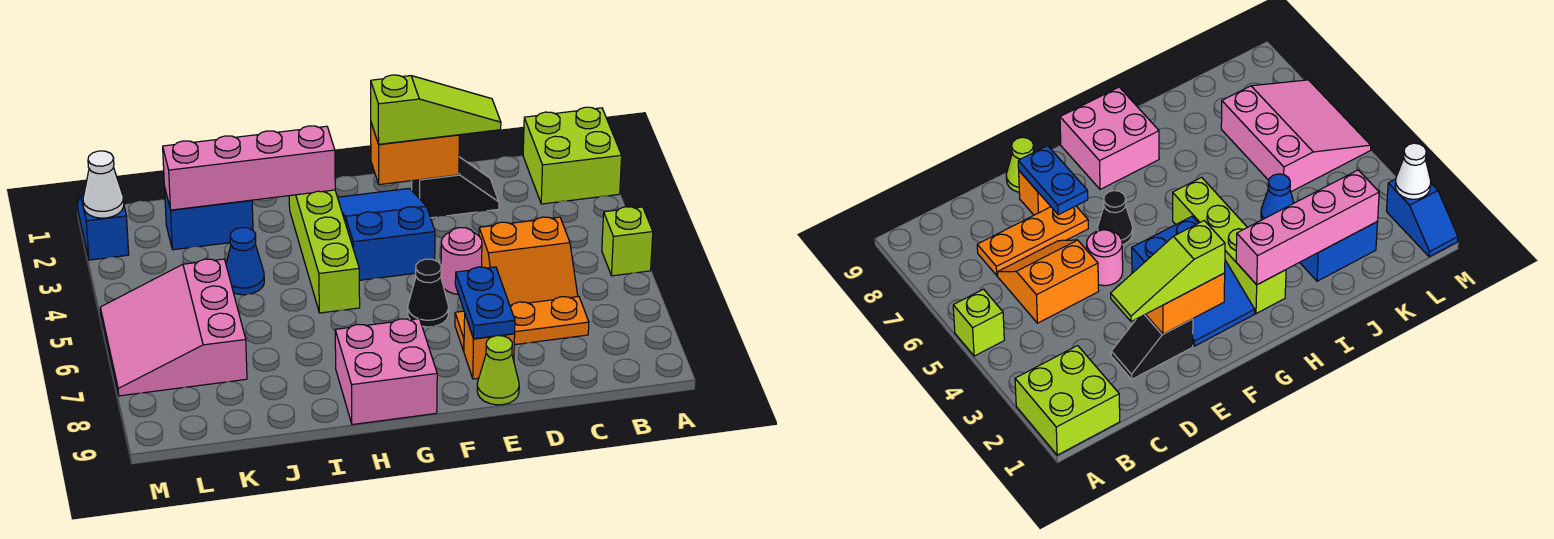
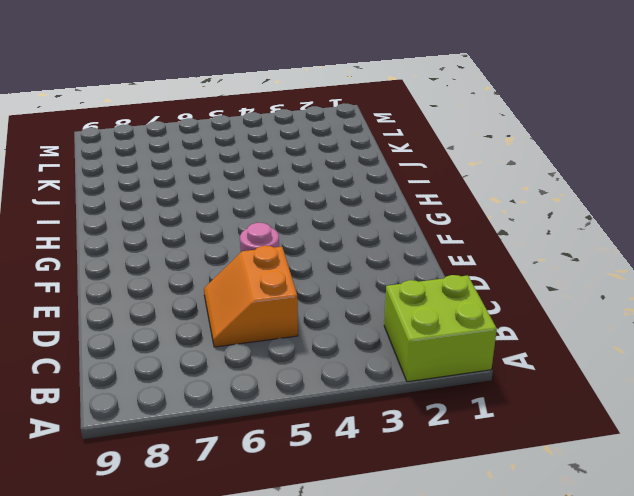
none -> lime 1x1 brick [602,207,653,276]
none -> orange 1x3 plate [455,297,589,351]
none -> black 1x2 slope [412,157,499,218]

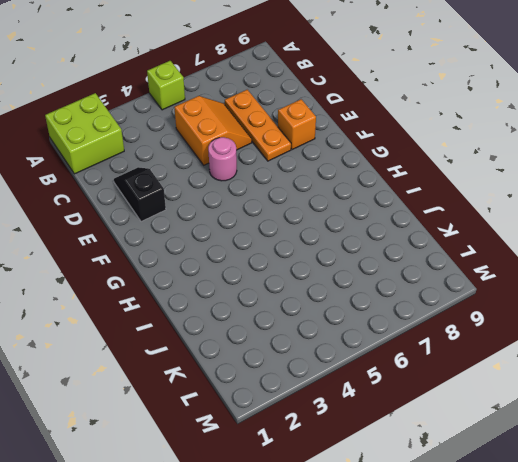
none -> lime 1x1 cone [477,336,519,405]
none -> blue 2x3 slope [338,188,435,280]
none -> black 1x1 cone [408,259,449,327]

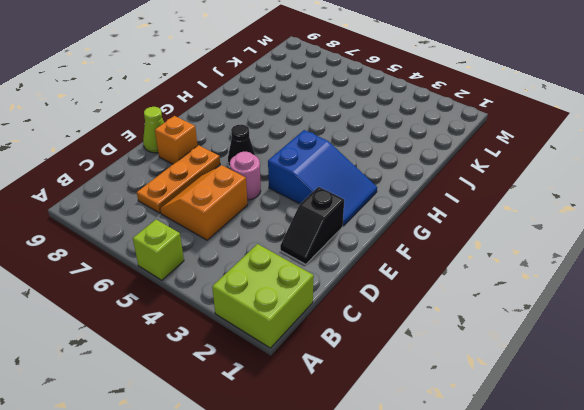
none -> pink 2x2 brick [335,319,437,425]
none -> lime 1x4 brick [289,190,360,313]
none -> blue 1x2 brick [165,190,253,250]

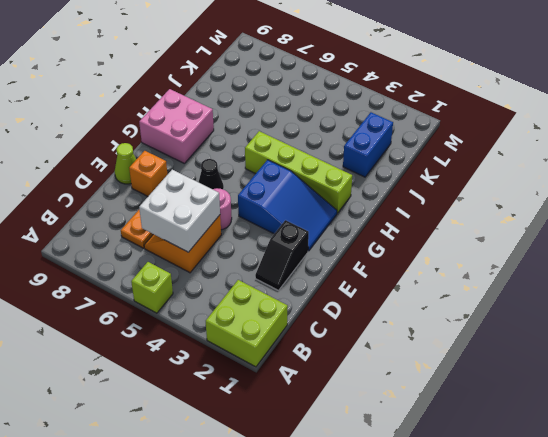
white 2x2 brick [139,170,220,252] -> none
none -> blue 1x1 cone [226,228,264,295]
none -> pink 3x3 slope [100,259,247,396]
none -> blue 1x2 slope [77,195,129,260]

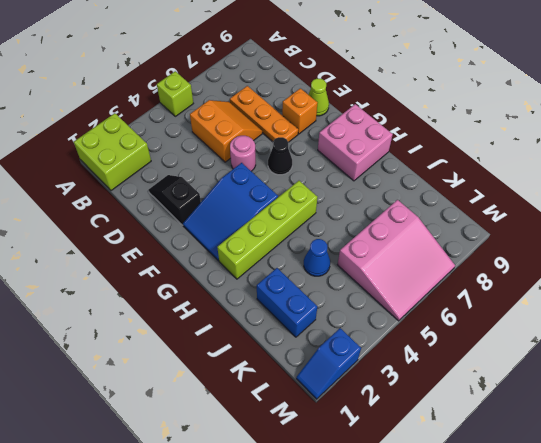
none -> orange 1x2 brick [371,123,459,185]
none -> blue 1x2 plate [455,267,515,339]
none -> pink 1x4 brick [163,126,335,210]

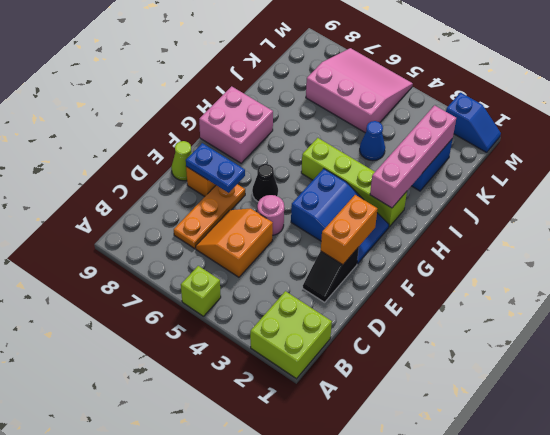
none -> white 1x1 cone [83,151,124,218]
none -> lime 1x3 slope [371,75,501,144]

